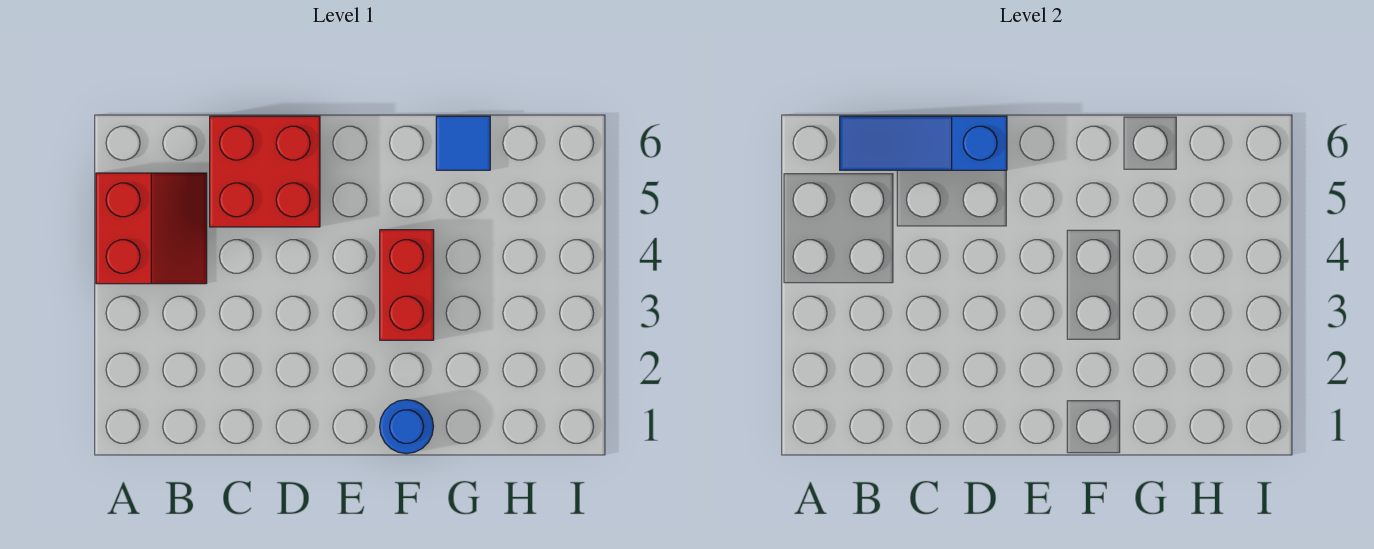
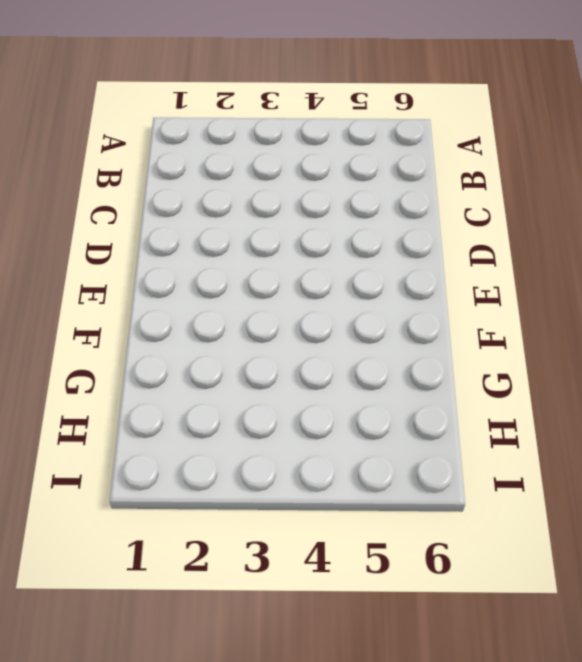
none -> red 2x2 slope [96,173,207,284]
none -> red 2x2 brick [210,116,320,227]

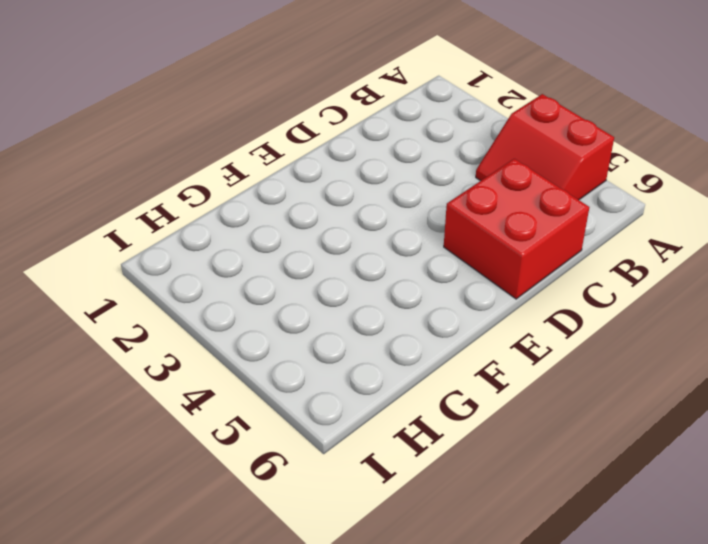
none -> blue 1x1 round brick [380,400,433,454]
none -> red 1x2 brick [380,230,434,340]

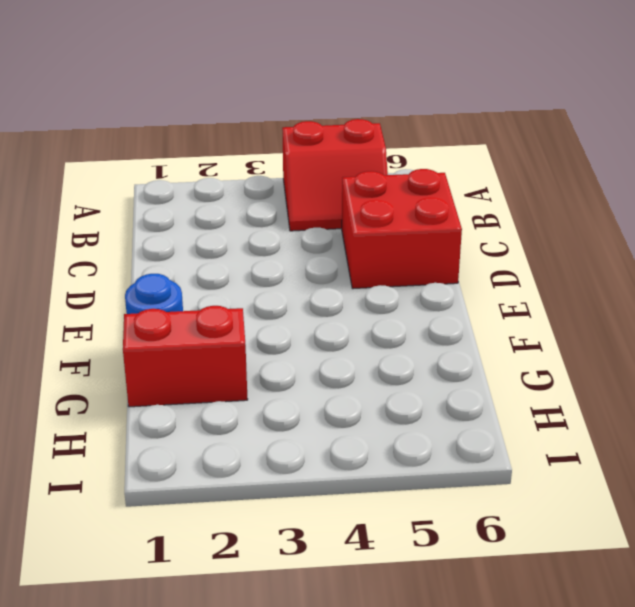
red 1x2 brick [123,306,248,407] -> red 1x2 brick moved to [380,230,434,340]
none -> blue 1x1 tile [436,116,490,170]
none -> blue 1x3 slope [840,116,1007,170]

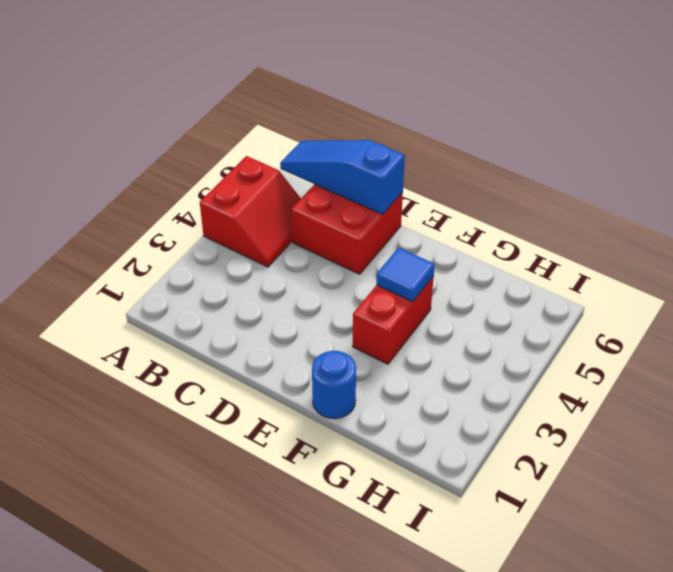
blue 1x1 tile [376,248,435,302] -> blue 1x1 tile moved to [436,116,490,170]

